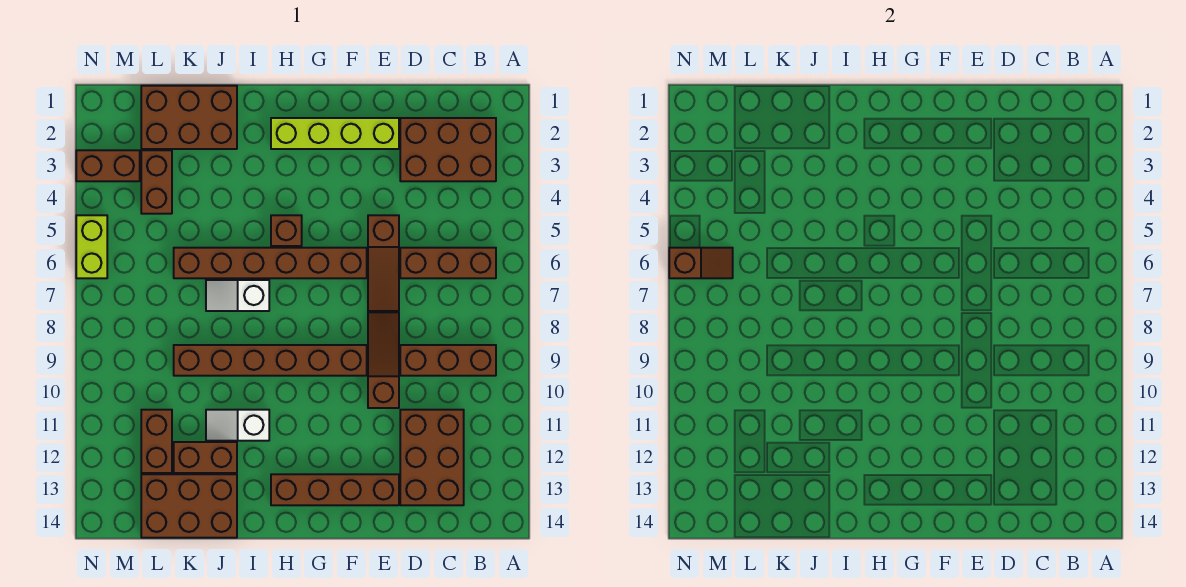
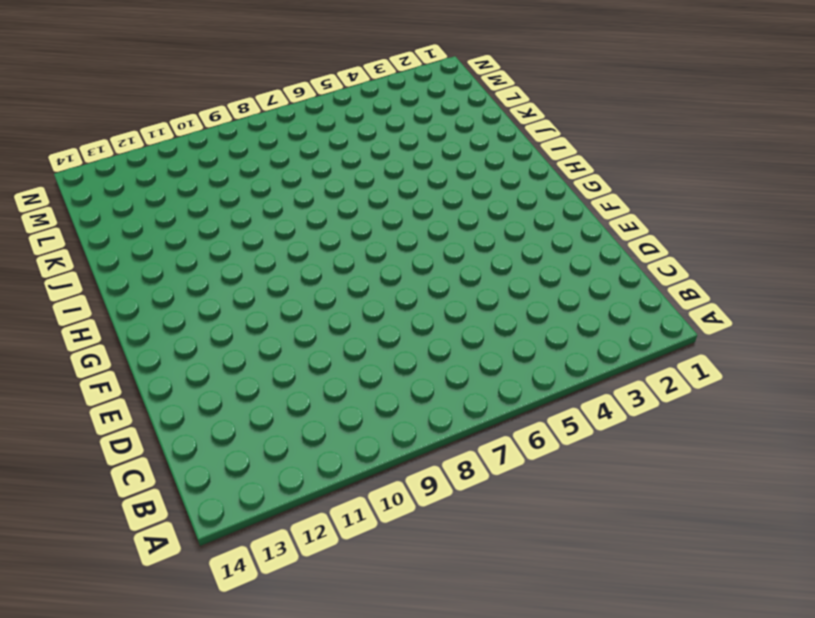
none -> brown 2x3 brick [400,118,496,181]
none -> brown 1x3 brick [400,248,496,278]
none -> brown 1x3 brick [400,345,496,376]

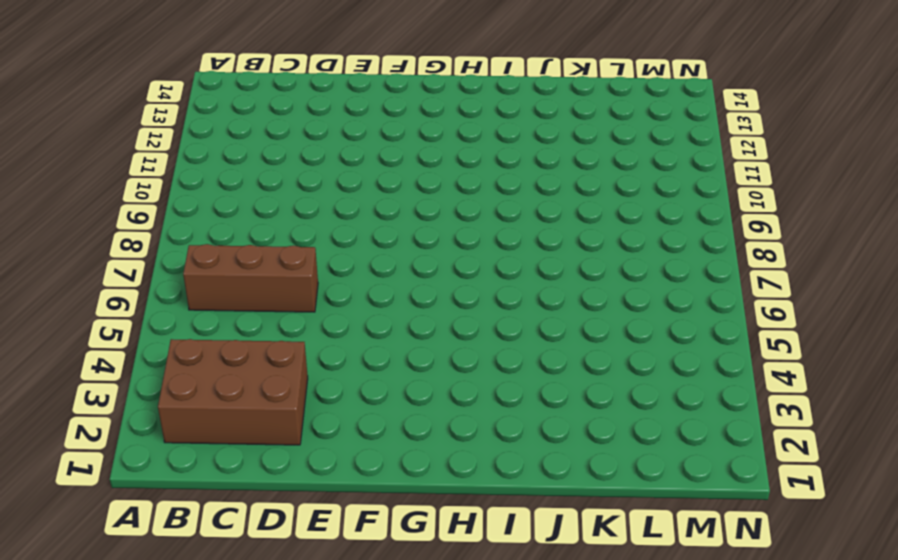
none -> brown 1x3 brick [400,345,496,376]
none -> brown 2x3 brick [400,410,464,505]
none -> lime 1x4 brick [271,118,399,149]

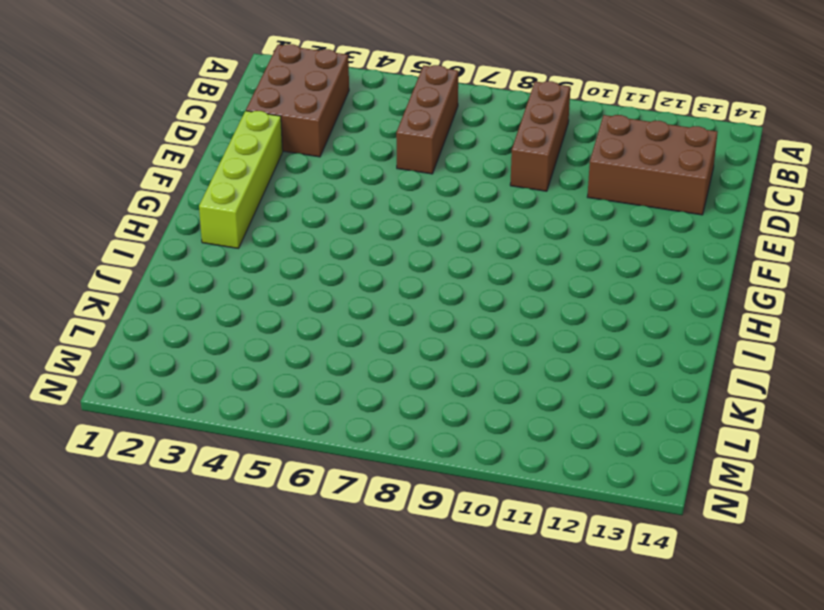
none -> brown 1x3 slope [368,215,399,311]
none -> brown 1x3 slope [368,312,399,408]
none -> brown 1x4 brick [271,474,399,505]

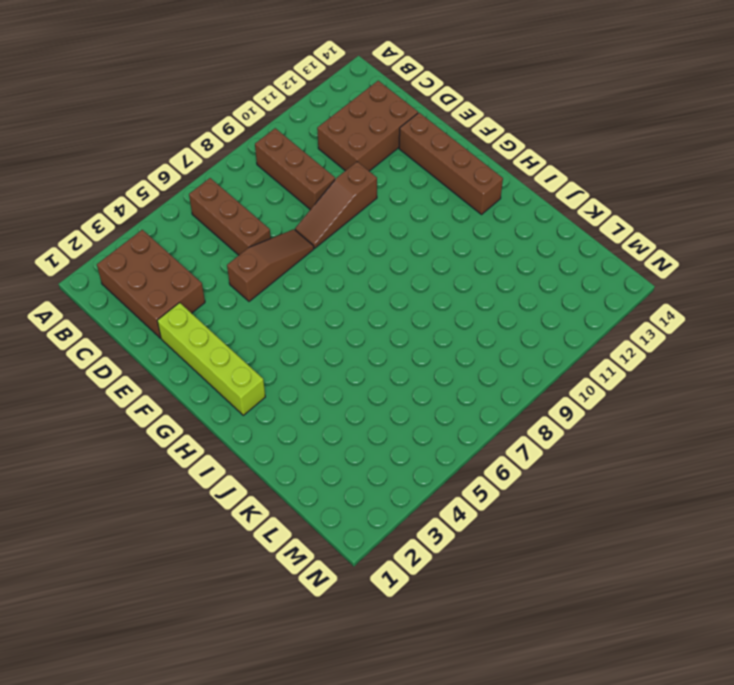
none -> brown 1x6 brick [174,248,367,278]
none -> brown 1x6 brick [174,345,367,376]
none -> brown 1x1 brick [271,215,302,246]

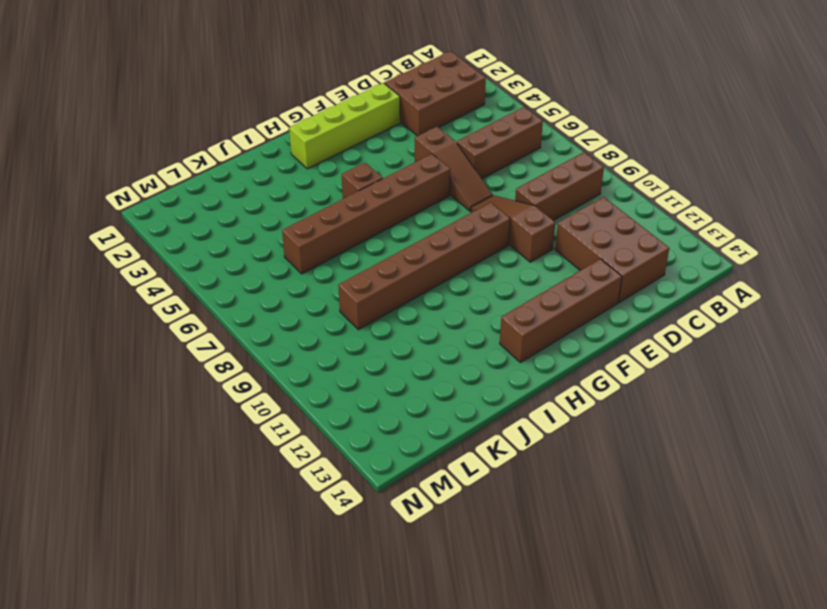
none -> white 1x2 slope [206,280,269,311]
none -> white 1x2 slope [206,410,269,441]
none -> brown 2x3 brick [141,86,237,149]

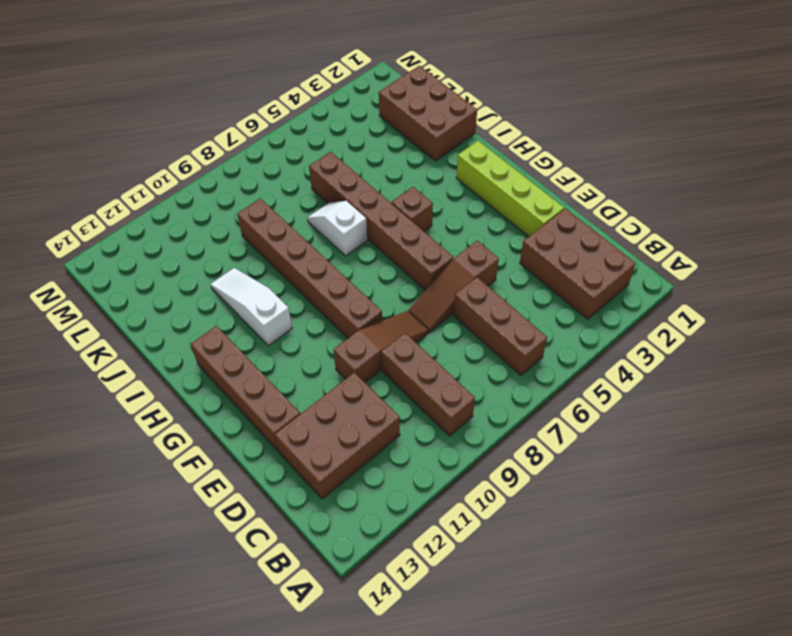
white 1x3 slope [211,268,292,346] -> white 1x2 slope [206,410,269,441]
none -> brown 1x2 brick [174,442,237,473]
none -> brown 2x3 brick [141,474,237,538]
none -> brown 1x2 brick [141,150,172,214]

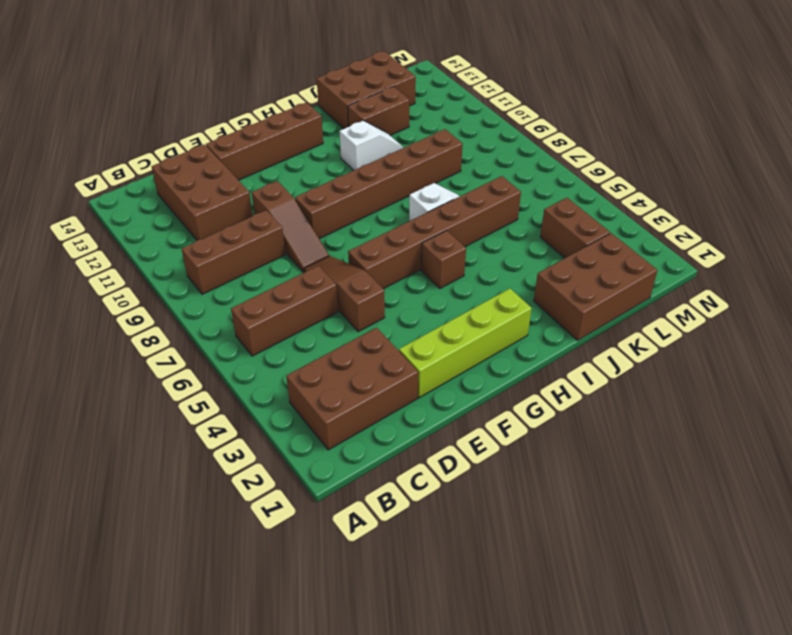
none -> brown 1x2 brick [141,410,172,473]
none -> brown 1x2 brick [76,150,140,181]
none -> lime 1x2 brick [76,215,107,278]

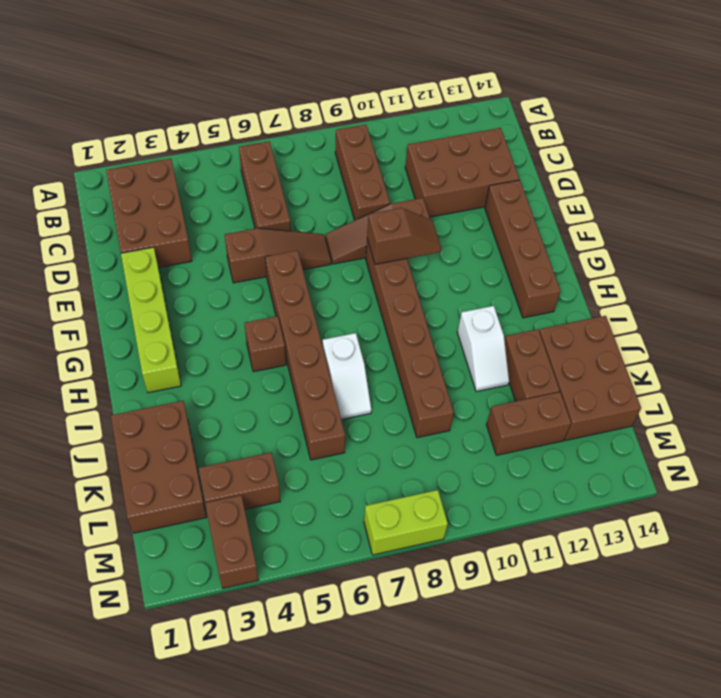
brown 1x2 slope [367,208,441,264] -> brown 1x2 slope turned to [669,248,733,278]
lime 1x2 brick [364,490,448,555] -> lime 1x2 brick moved to [76,215,107,278]

